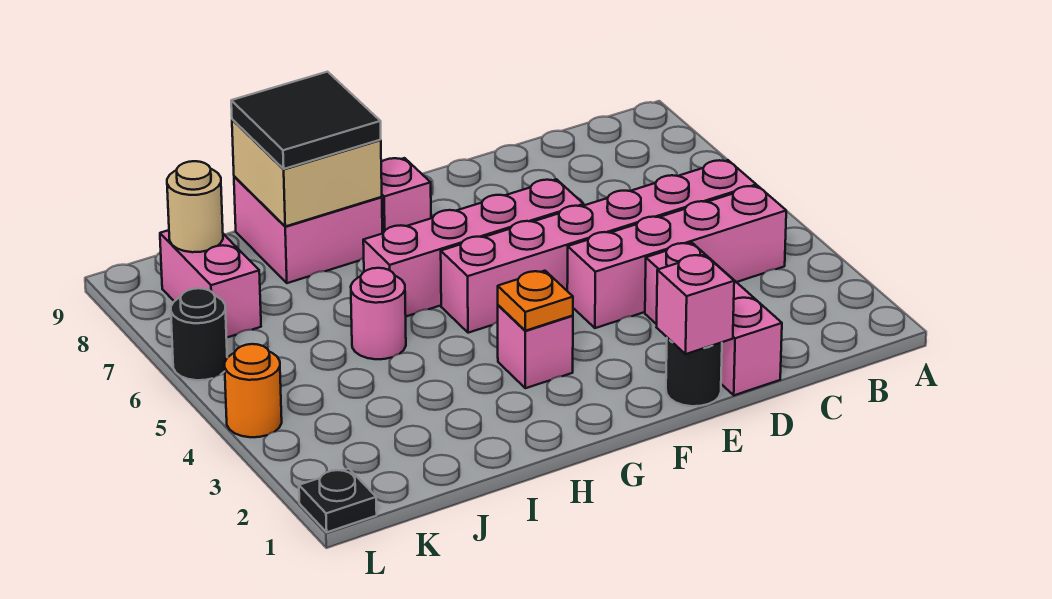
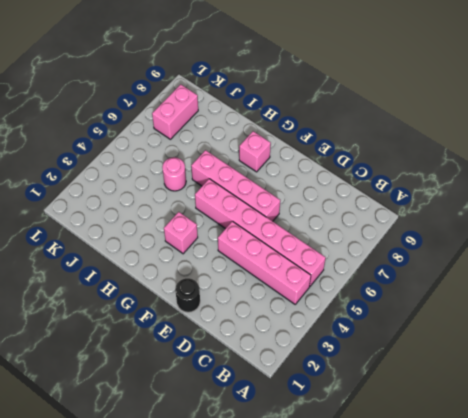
none -> pink 1x3 brick [645,243,782,395]
none -> pink 2x2 brick [234,176,382,283]
none -> black 1x1 plate [299,468,377,532]

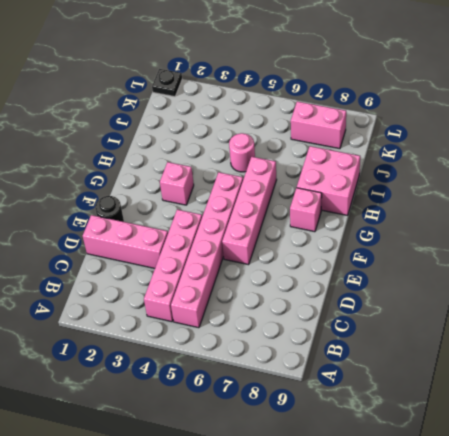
none -> orange 1x1 round brick [225,344,282,437]
none -> black 1x1 round brick [171,288,227,380]
none -> pink 1x1 brick [657,255,734,354]

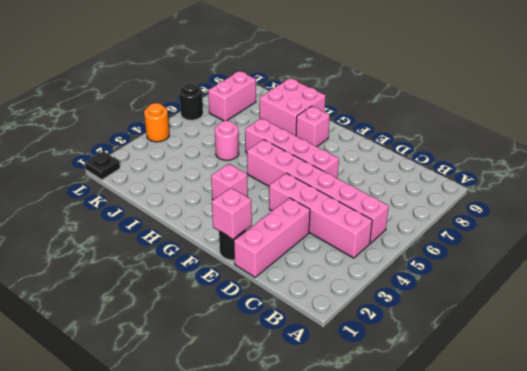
none -> orange 1x1 plate [498,271,573,331]
none -> tan 2x2 brick [232,119,382,226]
none -> tan 1x1 round brick [167,161,223,252]

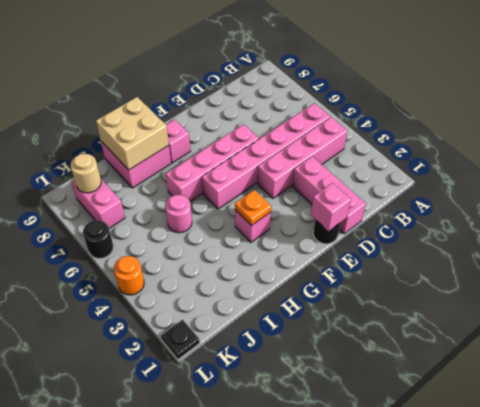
none -> black 2x2 tile [231,72,381,169]

